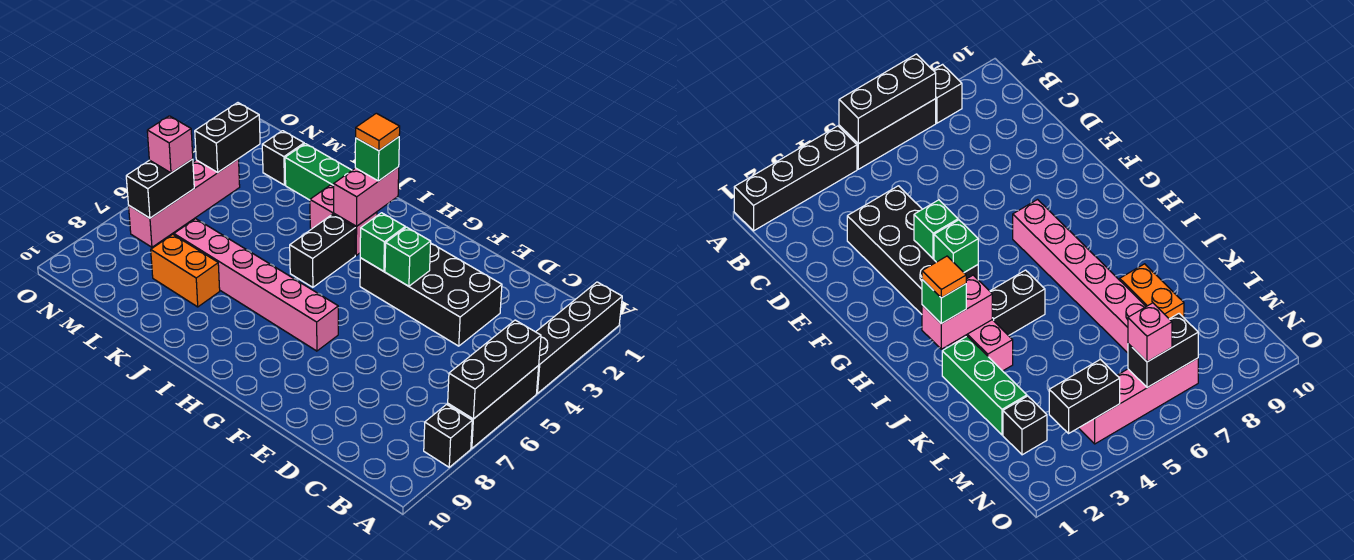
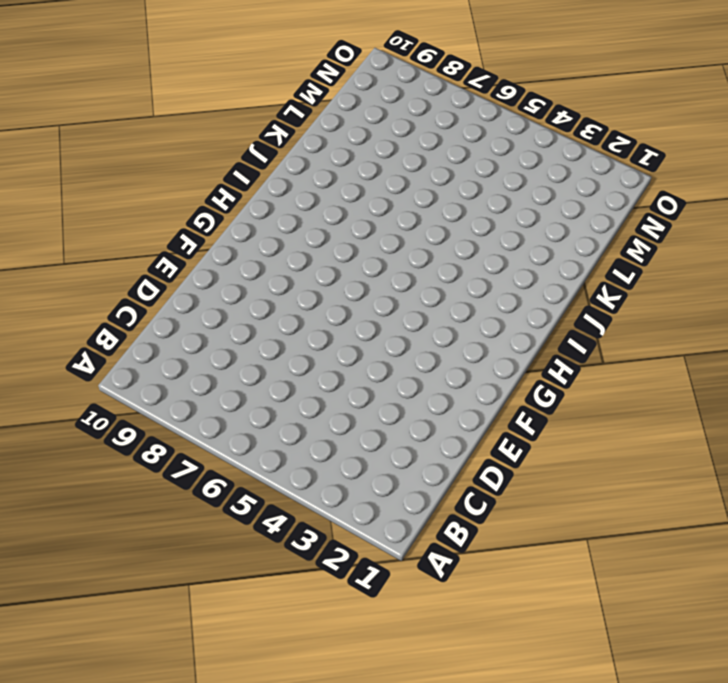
none -> black 1x4 brick [536,282,622,393]
none -> black 1x3 brick [448,366,539,448]
none -> black 1x1 brick [424,404,472,467]

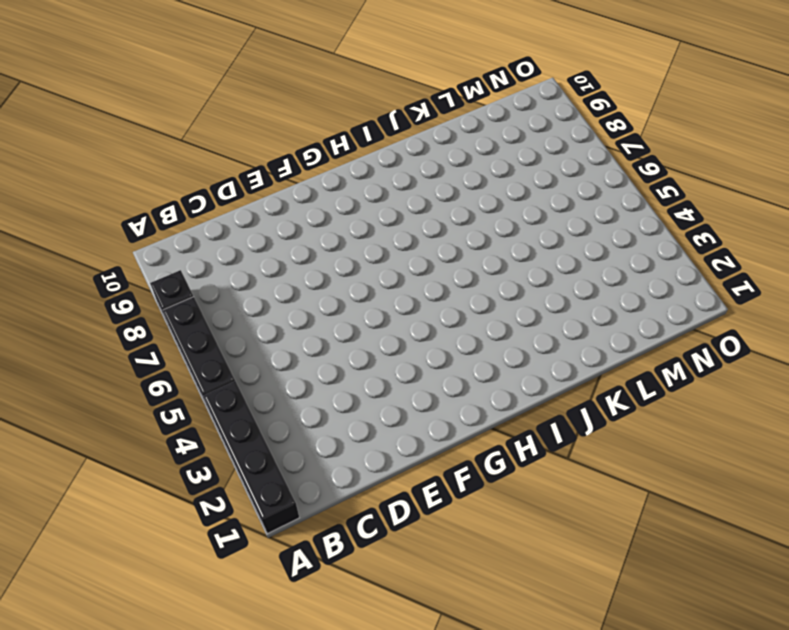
none -> black 2x4 brick [360,244,502,346]
none -> pink 1x6 brick [174,219,338,351]
none -> pink 1x2 brick [310,185,377,255]

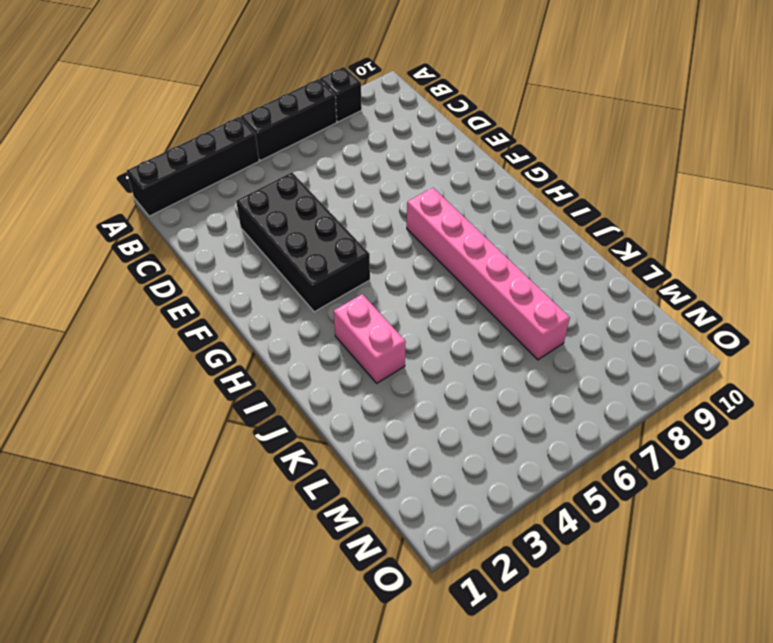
none -> black 1x2 brick [290,214,356,287]
none -> green 1x3 brick [285,144,352,200]
none -> orange 1x2 brick [151,234,220,307]

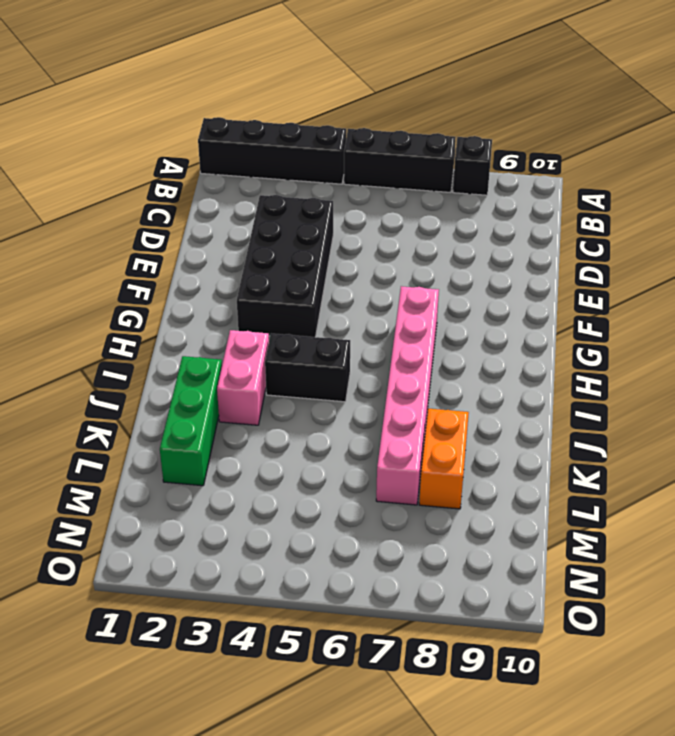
none -> black 1x1 brick [262,131,304,185]
none -> pink 1x4 brick [129,159,240,247]
none -> black 1x3 brick [448,320,541,419]

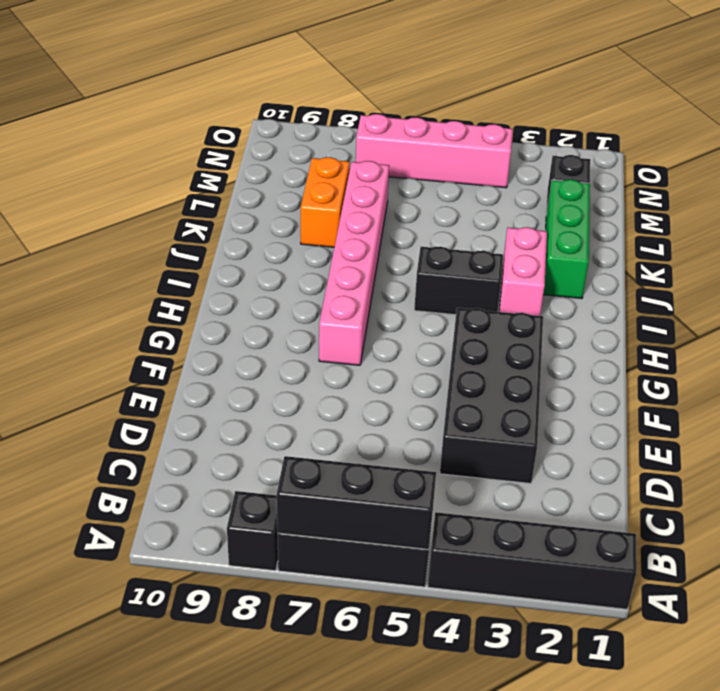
none -> green 1x1 brick [385,227,431,286]
none -> green 1x1 brick [360,213,405,271]
none -> pink 1x2 brick [334,167,399,226]

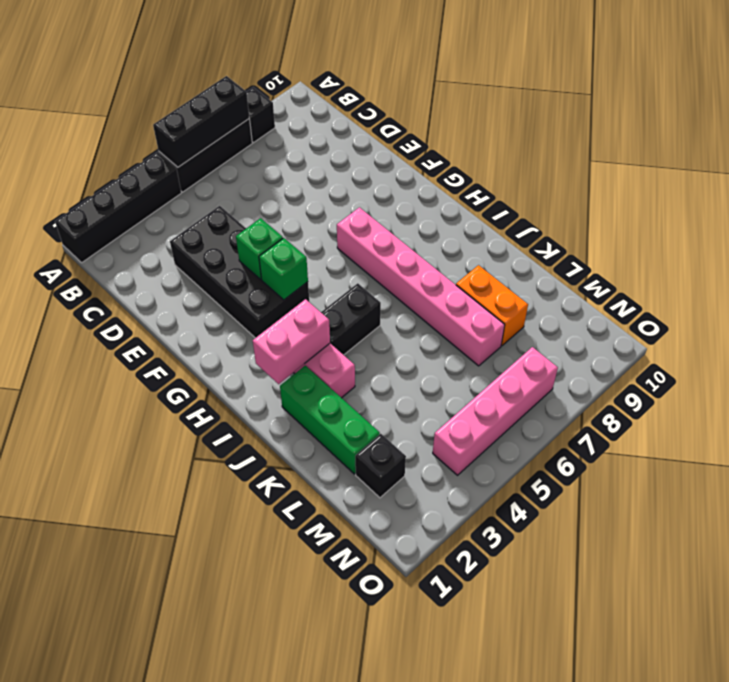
none -> black 1x2 brick [195,103,260,173]
none -> black 1x2 brick [126,159,194,218]
none -> green 1x1 brick [355,137,399,181]

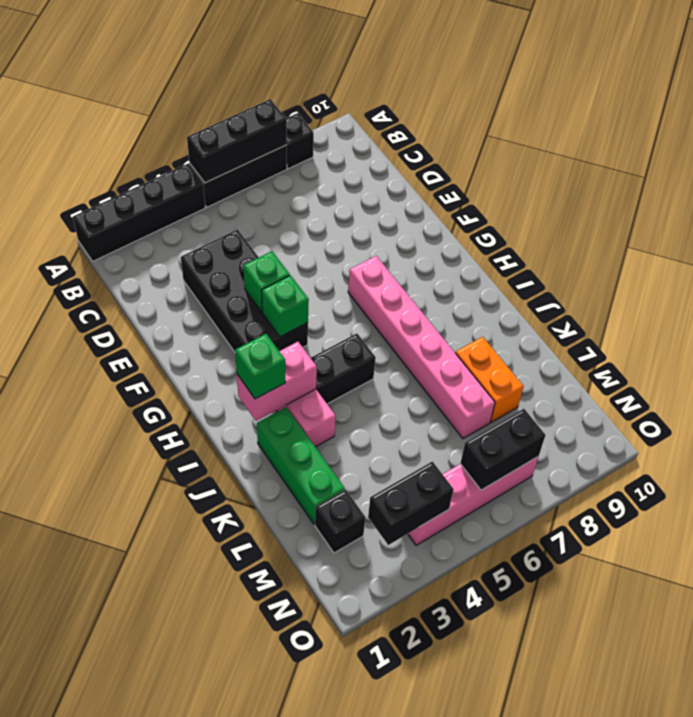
none -> pink 1x1 brick [147,116,193,173]
none -> orange 1x1 tile [356,113,400,151]

